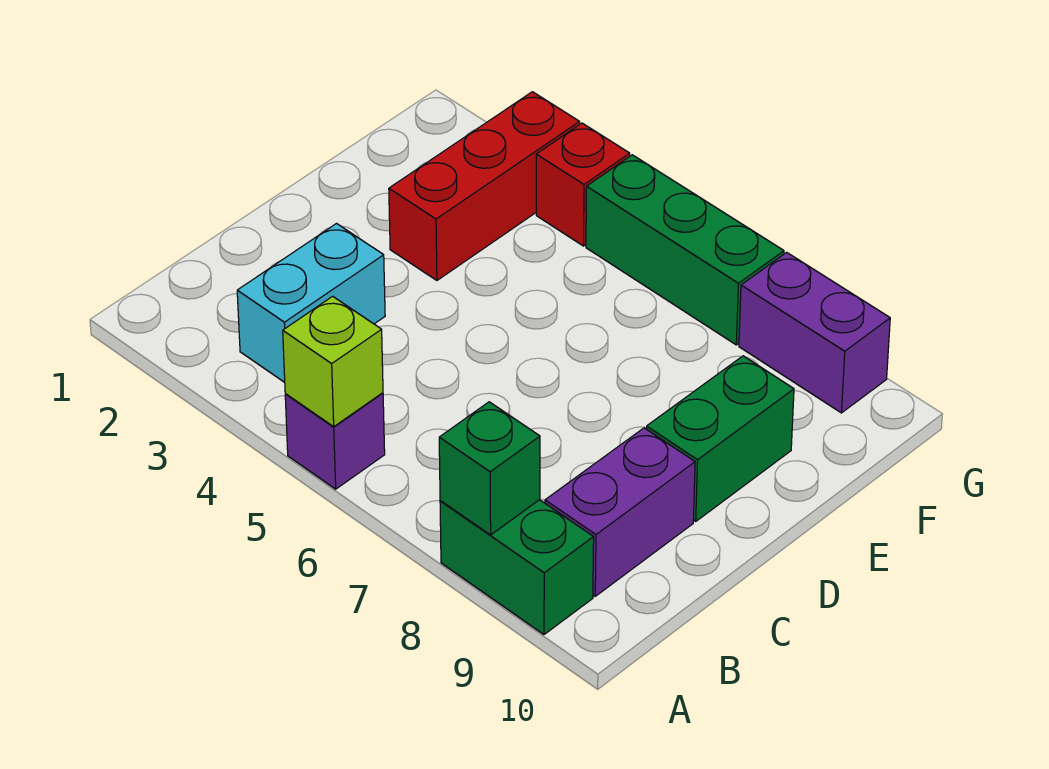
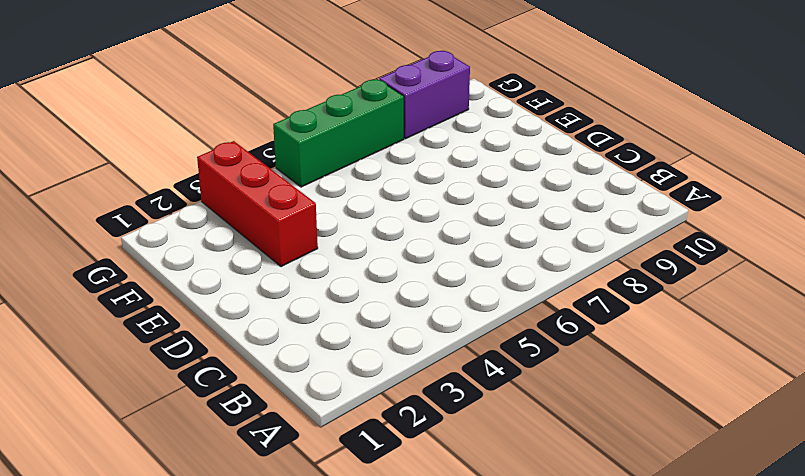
none -> purple 1x1 brick [285,393,385,489]
none -> green 1x2 brick [440,500,594,634]

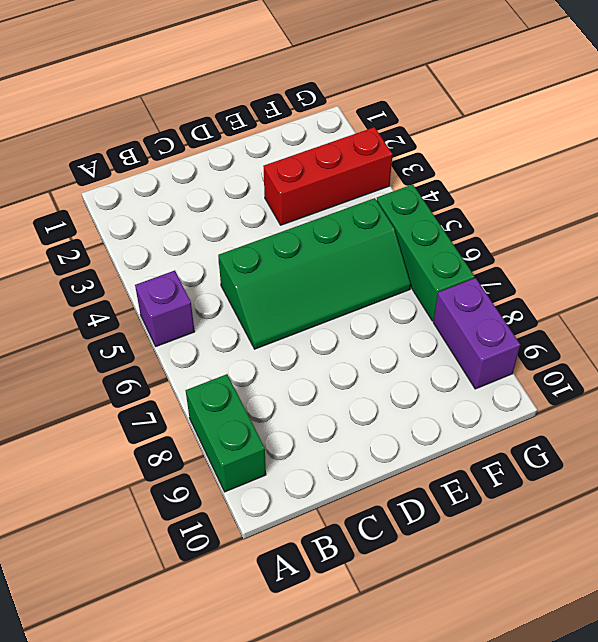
green 2x4 slope [218,198,411,349] -> none
none -> cyan 1x2 brick [237,224,385,382]
none -> purple 1x2 brick [545,428,695,596]

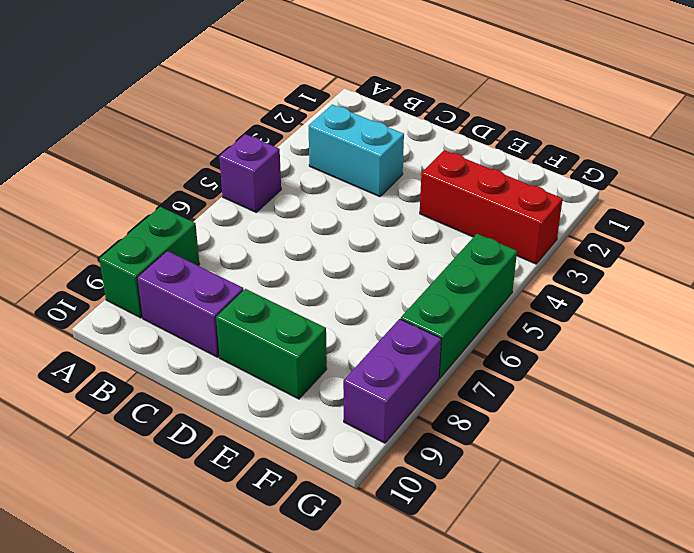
none -> red 1x1 brick [536,123,630,246]
none -> lime 1x1 brick [283,296,383,427]

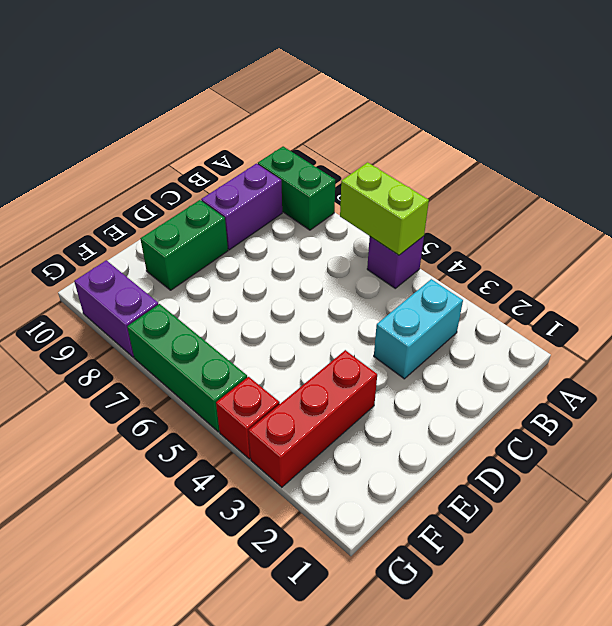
lime 1x2 brick [340,162,429,255] -> lime 1x1 brick [283,296,383,427]
none -> green 1x1 brick [439,402,540,535]

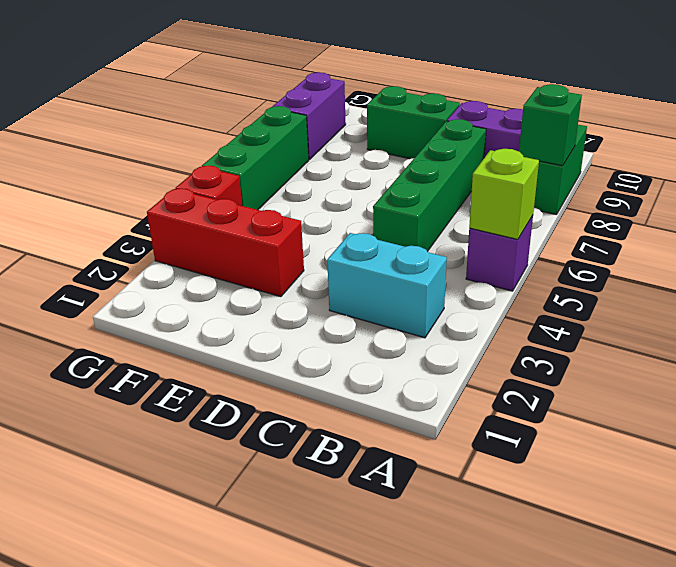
green 1x4 brick [373,119,486,252] -> none

